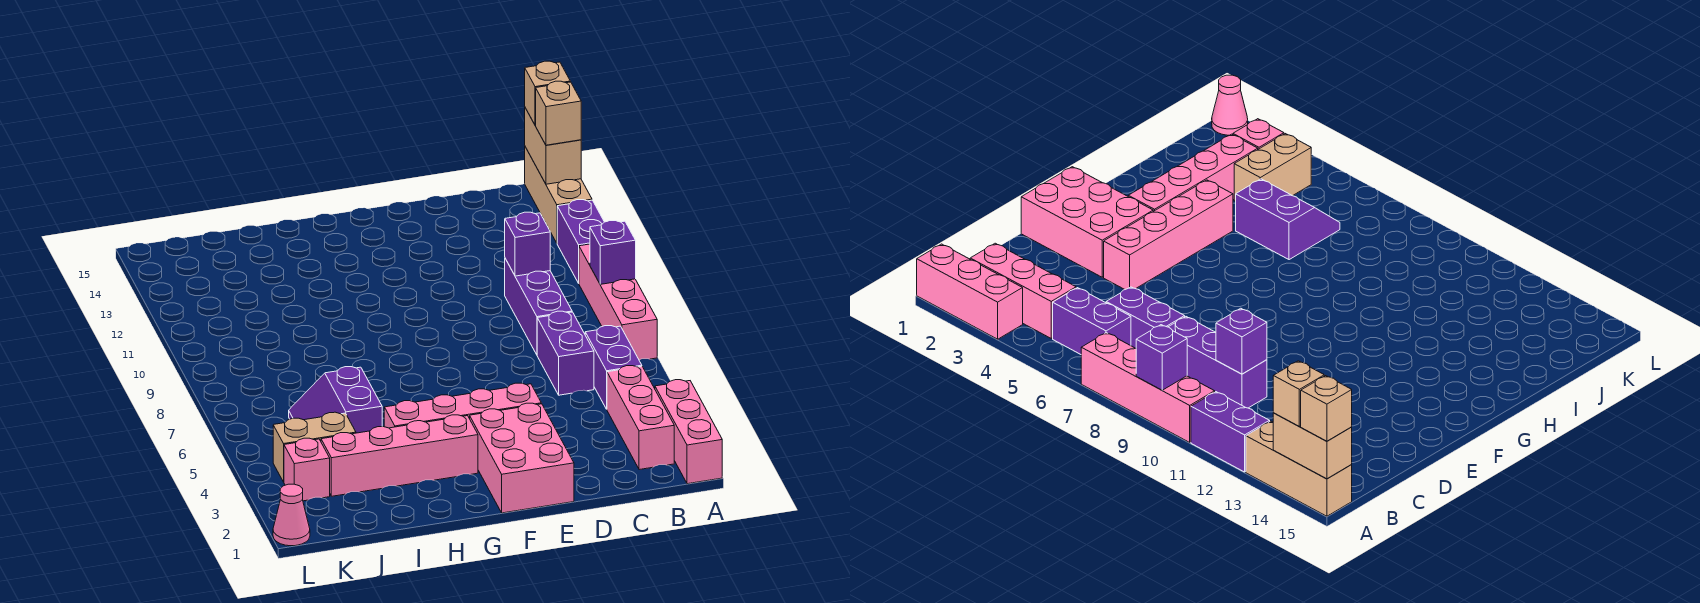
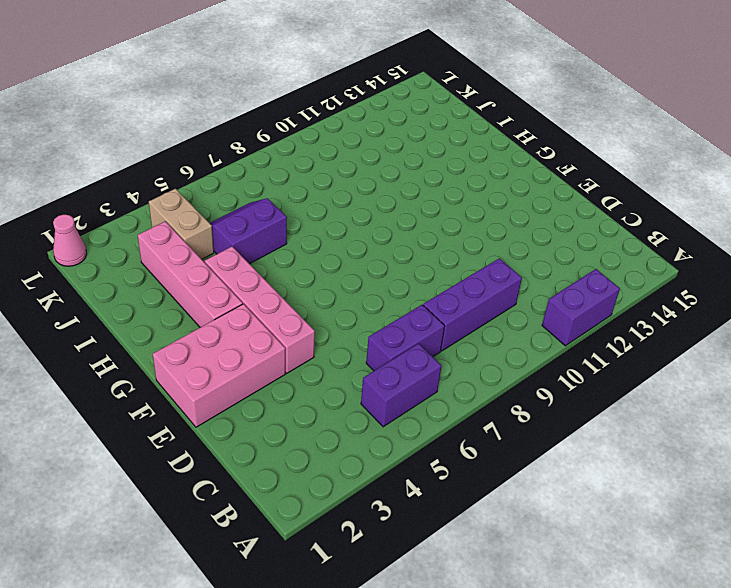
none -> pink 1x3 brick [655,380,722,484]
none -> pink 1x4 brick [579,244,657,360]
none -> tan 1x3 brick [525,147,592,243]

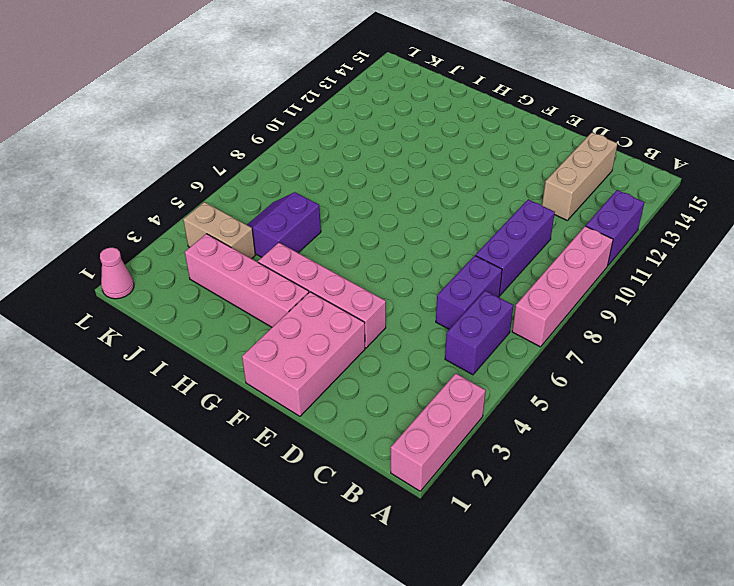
tan 1x3 brick [542,133,618,220] -> tan 1x3 brick moved to [525,147,592,243]
none -> pink 1x3 brick [607,366,674,470]
none -> pink 1x1 brick [284,438,330,501]
none -> purple 1x1 brick [590,221,636,284]

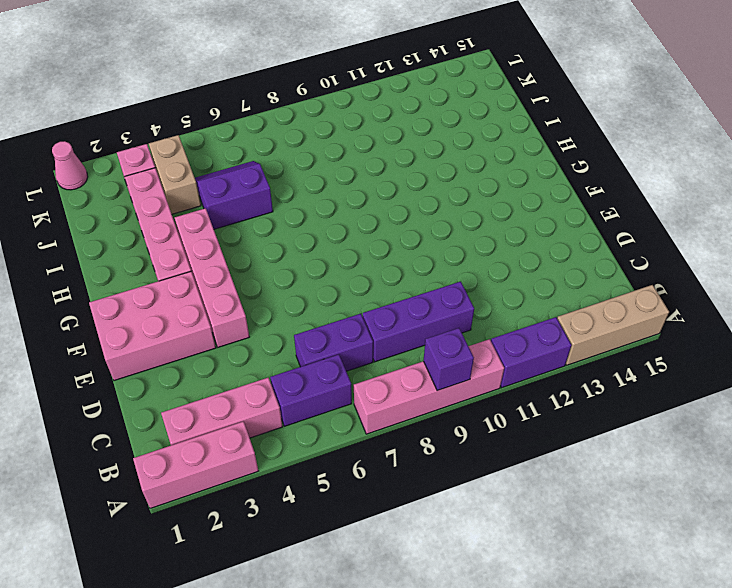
none -> tan 1x2 brick [525,108,581,184]
none -> purple 1x1 brick [505,212,550,276]
none -> tan 1x1 brick [536,81,581,145]

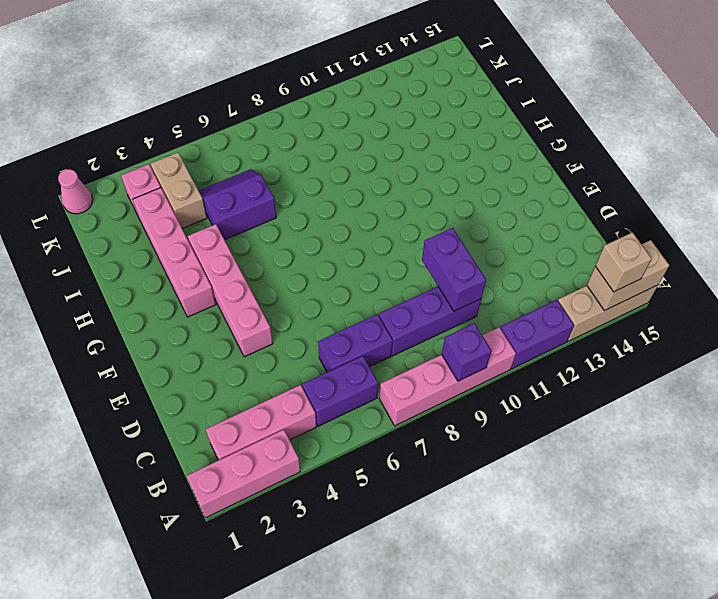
purple 1x2 brick [422,228,486,311] -> purple 1x1 brick [505,212,550,276]
none -> pink 2x3 brick [470,403,574,513]
none -> tan 1x1 brick [525,61,570,125]

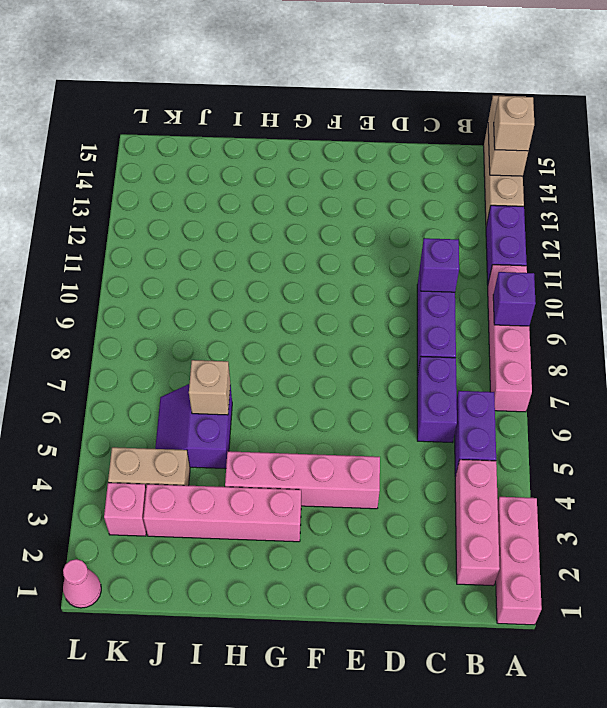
tan 1x1 brick [189,360,230,415] -> tan 1x1 brick moved to [525,61,570,125]
none -> pink 2x3 brick [470,403,574,513]

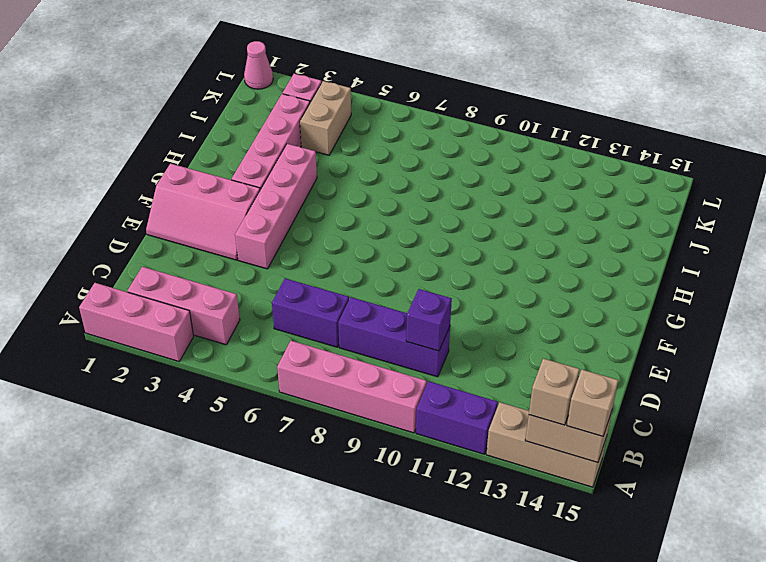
pink 2x3 slope [146,164,260,260] -> pink 2x3 brick [470,403,574,513]
none -> purple 1x2 brick [585,326,642,409]
none -> purple 2x2 slope [289,367,382,433]
none -> purple 1x1 brick [590,221,636,284]

